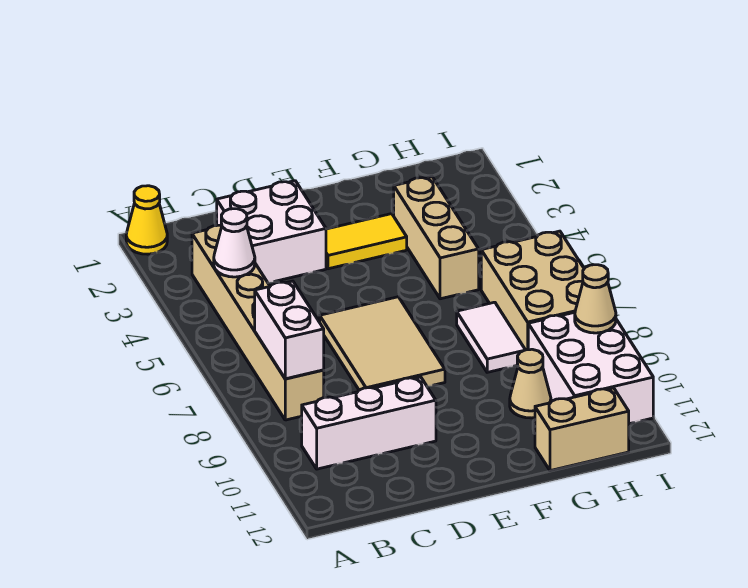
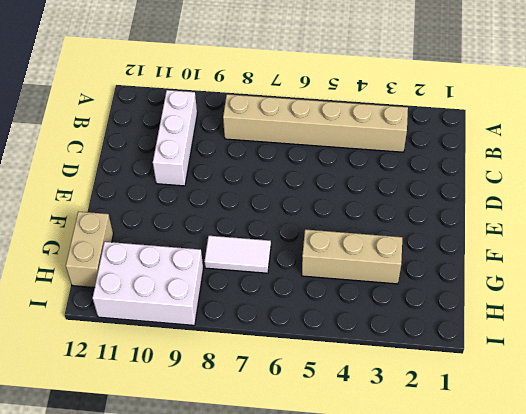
none -> yellow 1x1 cone [126,186,167,254]
none -> white 2x2 brick [217,181,326,283]
none -> tan 2x3 tile [320,297,445,390]

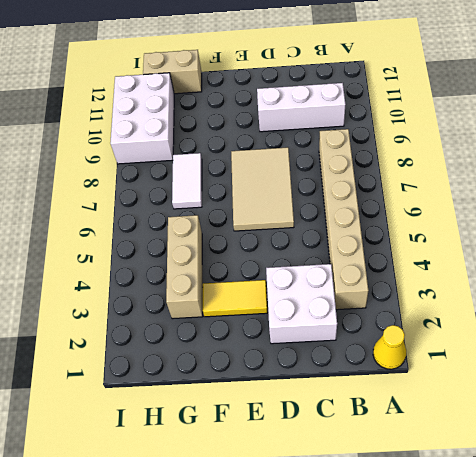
none -> tan 1x1 cone [510,349,551,418]
none -> tan 2x3 brick [481,231,584,350]
none -> white 1x1 cone [214,209,255,277]

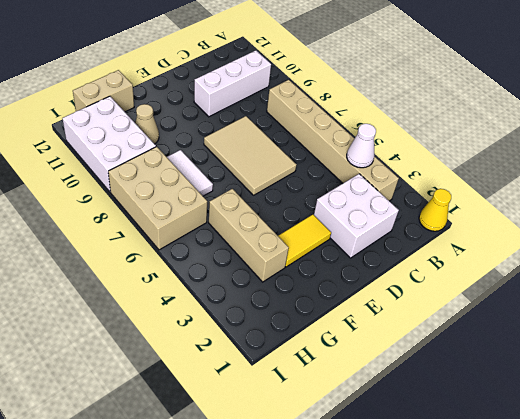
none -> white 1x2 brick [255,281,324,379]
none -> tan 1x1 cone [575,265,616,333]

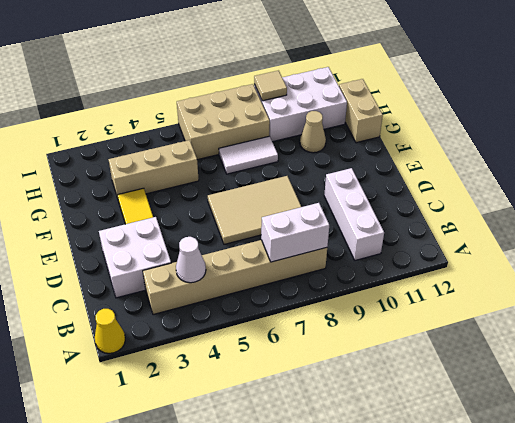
tan 1x1 tile [254,71,287,101] -> tan 1x1 cone [575,265,616,333]

